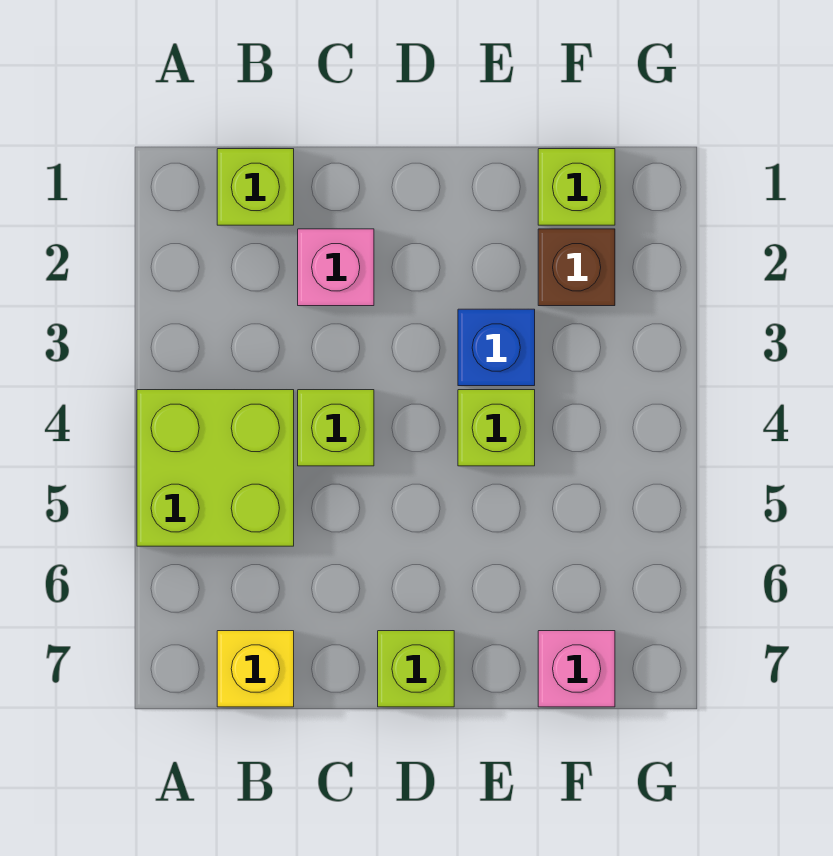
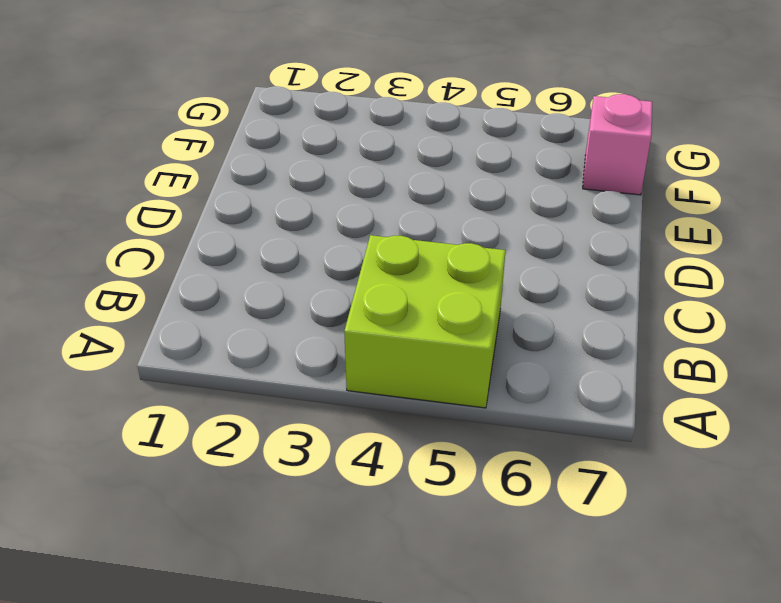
none -> lime 1x1 brick [217,149,294,225]
none -> yellow 1x1 brick [217,631,294,707]

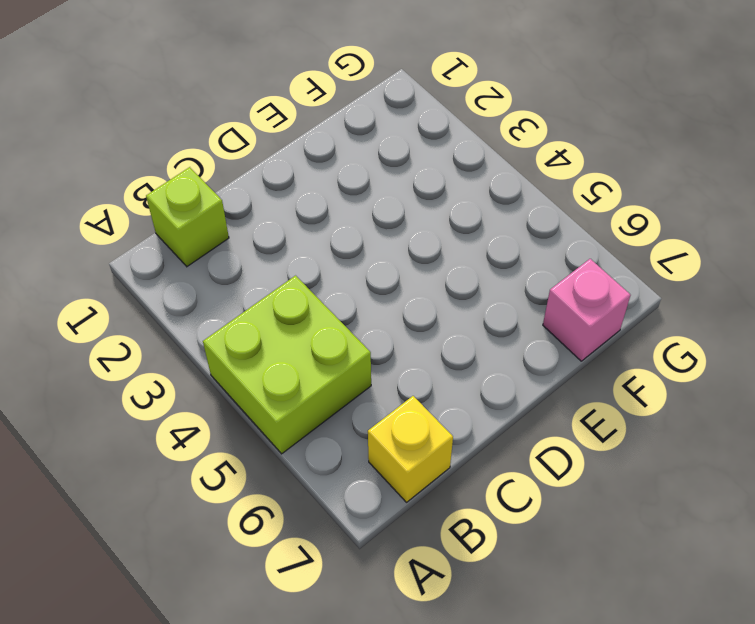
none -> pink 1x1 brick [298,229,374,306]
none -> lime 1x1 brick [298,390,374,466]

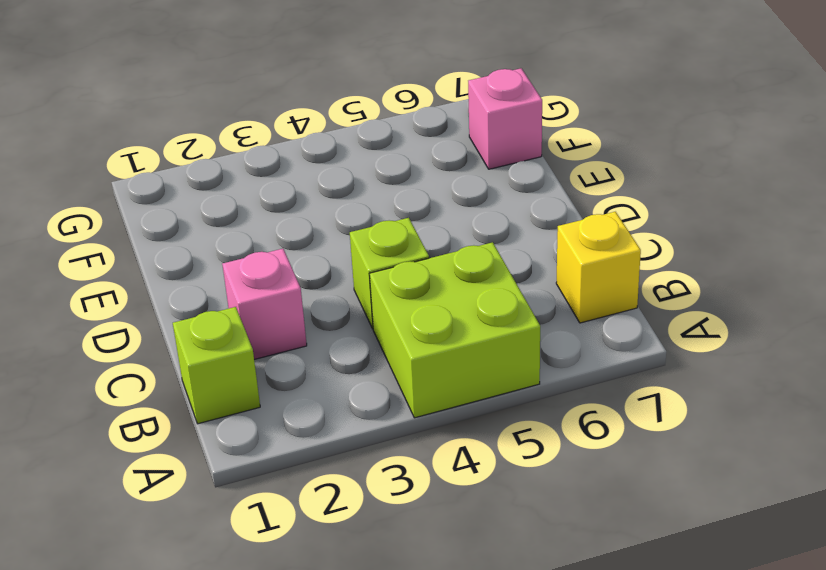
none -> lime 1x1 brick [378,631,454,707]
none -> blue 1x1 brick [458,309,535,386]

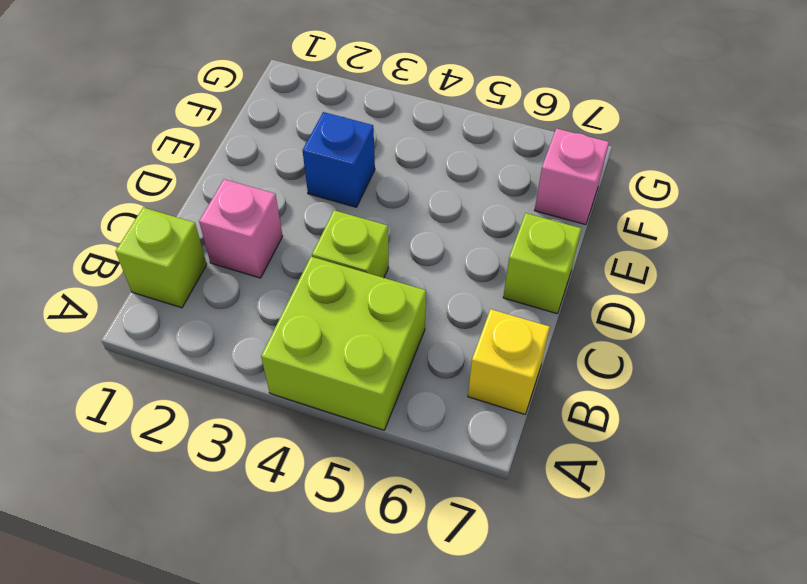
none -> lime 1x1 brick [458,390,535,466]
none -> lime 1x1 brick [538,149,615,225]

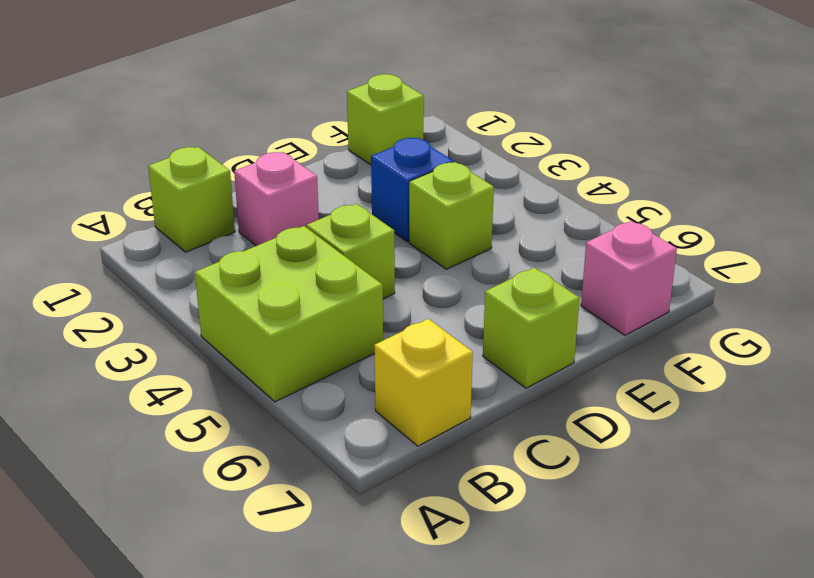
none -> brown 1x1 brick [538,229,615,306]

